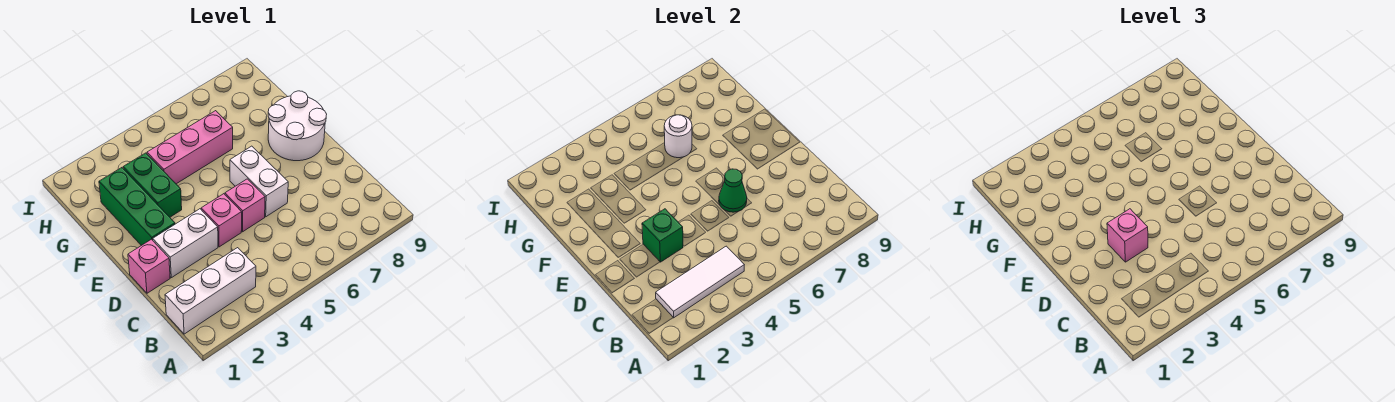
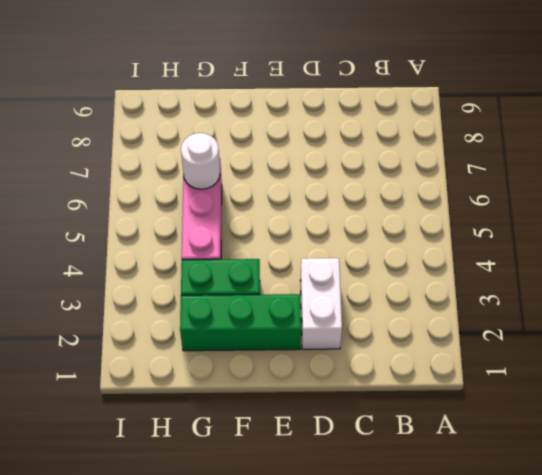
none -> white 1x3 brick [165,248,256,334]
none -> pink 1x1 brick [128,239,170,293]
none -> pink 1x1 brick [201,194,242,247]

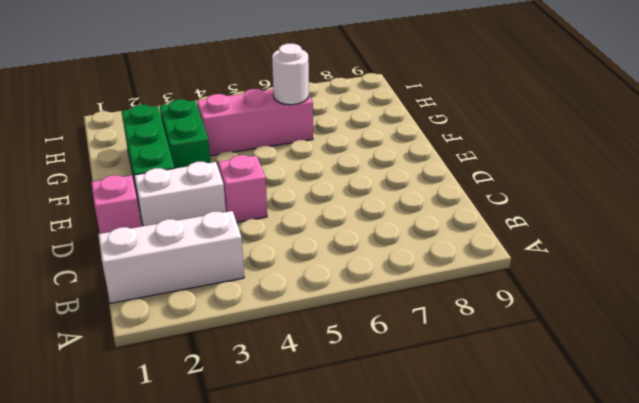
none -> pink 1x1 brick [225,179,265,232]
none -> white 1x2 brick [230,146,288,217]
none -> white 2x2 round brick [268,91,327,161]

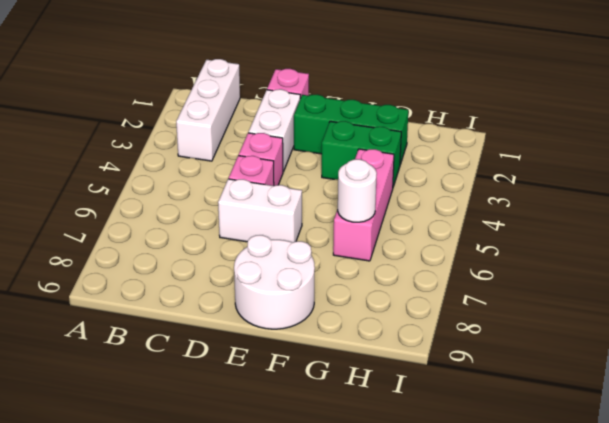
none -> white 1x3 tile [656,246,744,318]
none -> green 1x1 brick [642,209,683,262]
none -> green 1x1 cone [719,169,747,212]

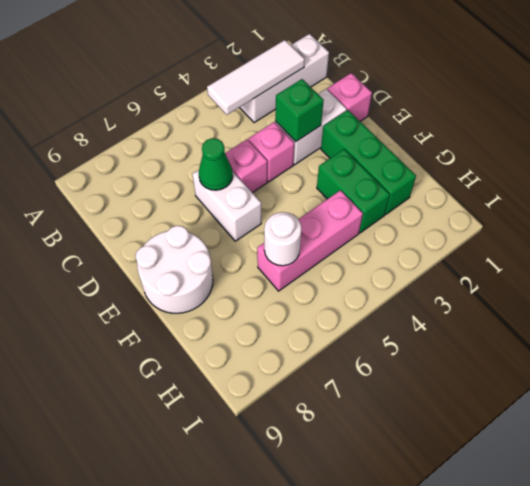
none -> pink 1x1 brick [1107,209,1148,262]

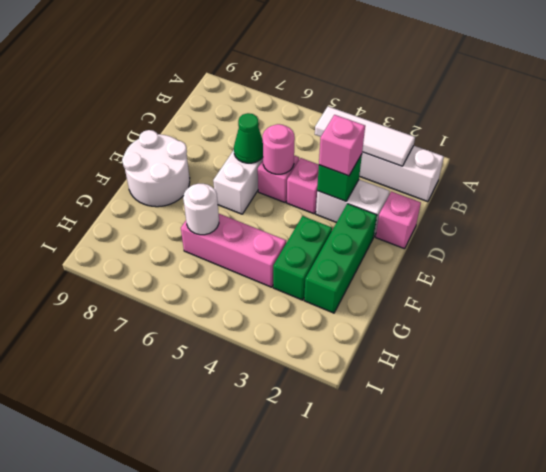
pink 1x1 round brick [263,124,295,174] -> none

